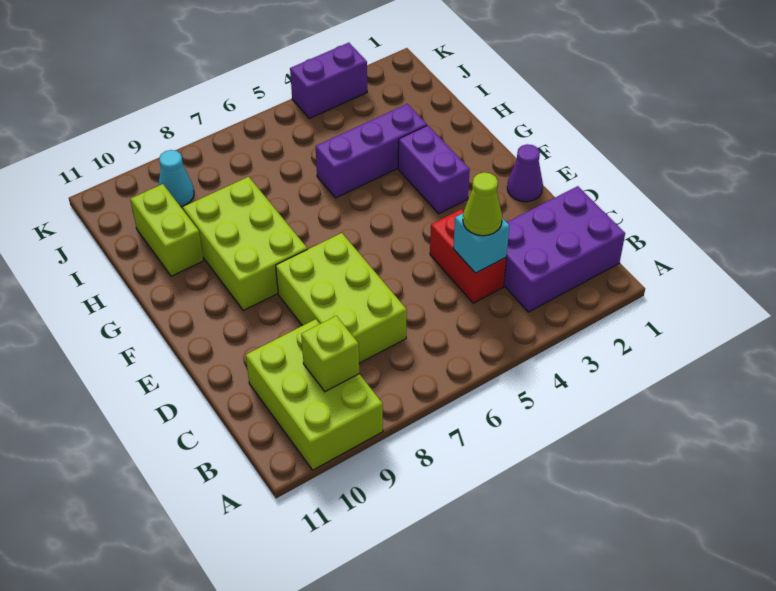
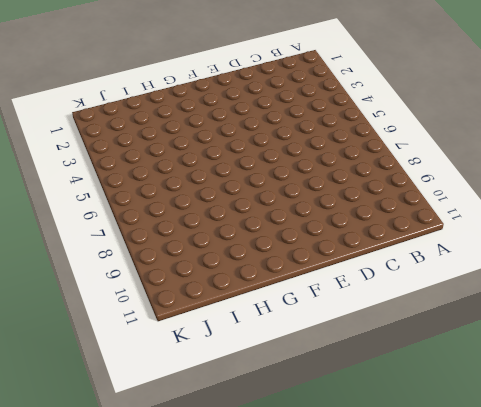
none -> lime 2x3 brick [246,319,383,470]
none -> purple 2x3 brick [504,186,625,312]
none -> red 1x2 brick [430,209,506,303]

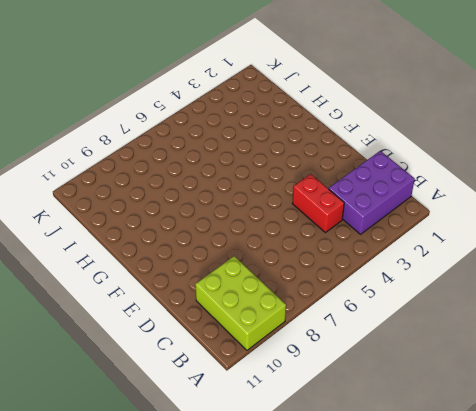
none -> lime 2x3 brick [276,233,407,363]
none -> purple 1x1 cone [507,144,543,202]
none -> purple 1x2 brick [398,125,470,214]

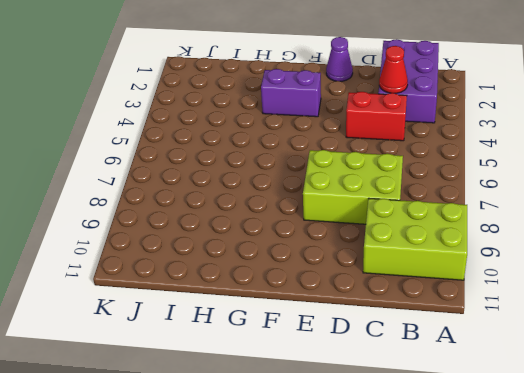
red 1x1 cone [379,46,408,93] -> none
none -> lime 2x3 brick [183,177,307,310]
none -> purple 1x3 brick [315,104,427,198]
none -> lime 1x2 brick [131,184,204,276]

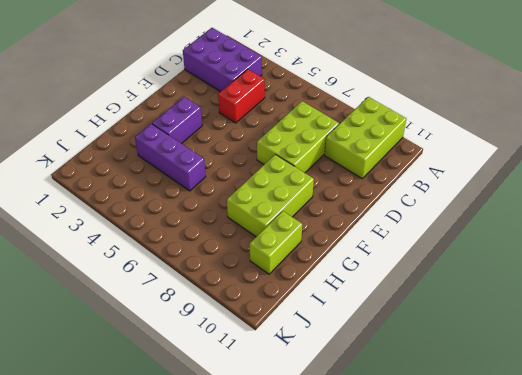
none -> purple 1x1 cone [507,144,543,202]
none -> cyan 1x1 cone [159,150,194,207]
none -> purple 1x2 brick [290,43,367,118]

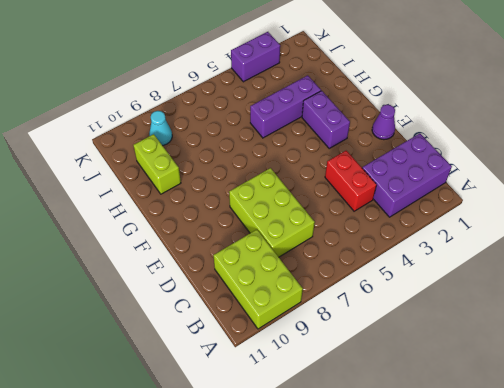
none -> lime 2x3 brick [183,177,307,310]
none -> lime 1x1 brick [301,316,359,392]
none -> cyan 1x1 brick [453,214,509,273]

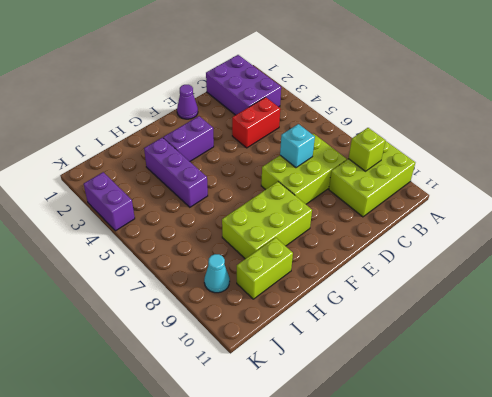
cyan 1x1 brick [280,124,315,168] -> cyan 1x1 brick moved to [453,214,509,273]
none -> lime 1x1 cone [463,172,502,236]

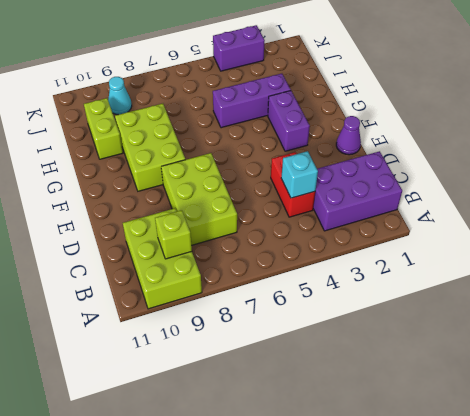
none -> lime 1x1 cone [463,172,502,236]

